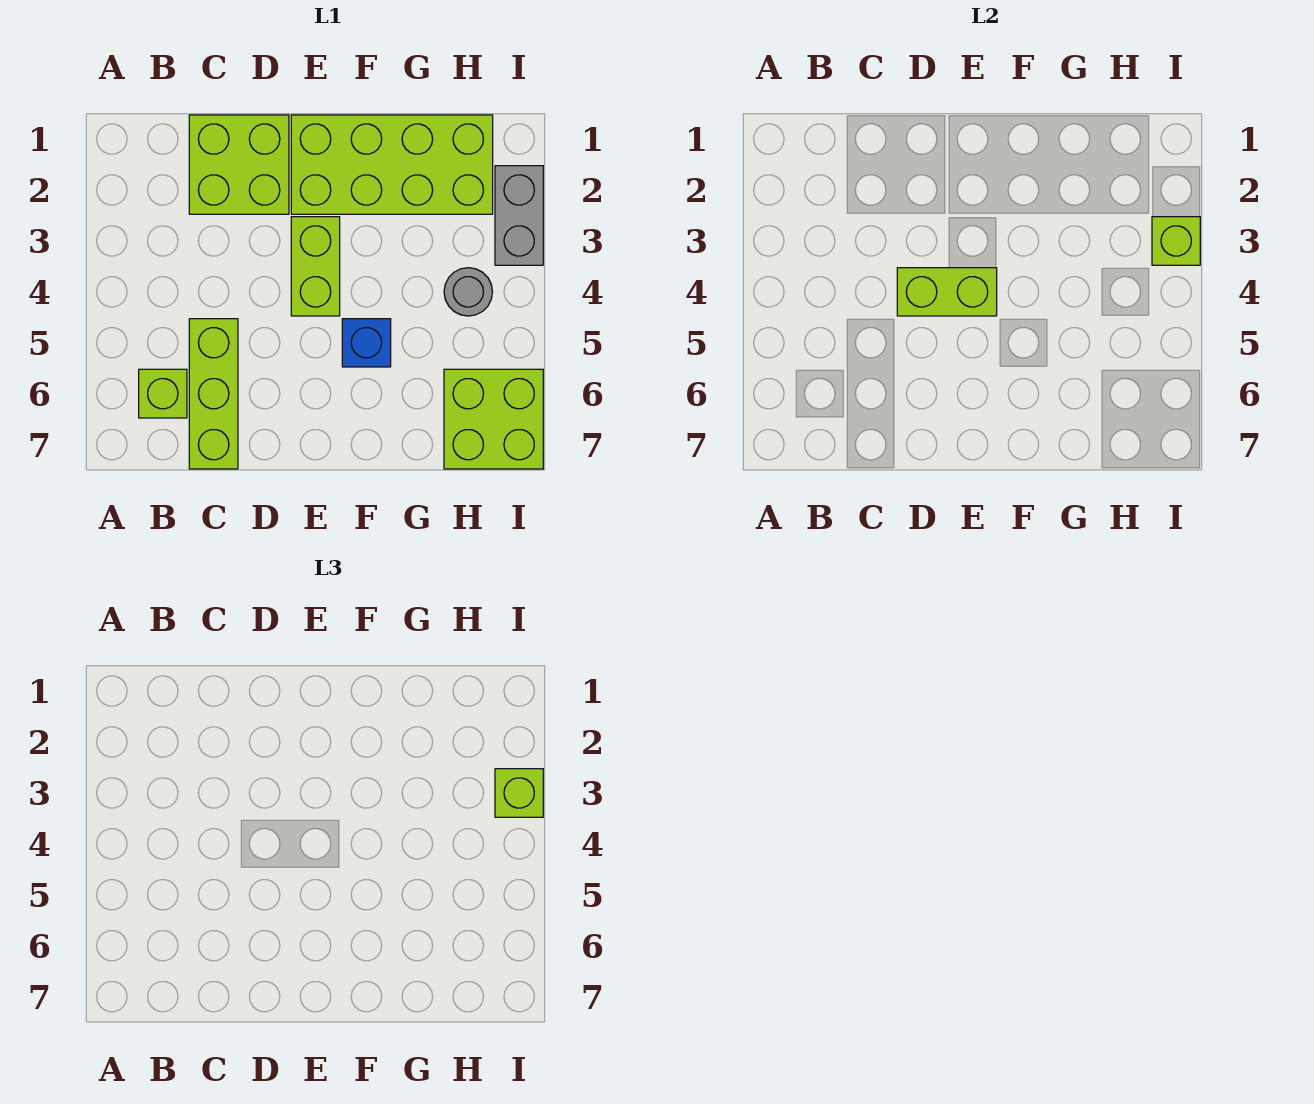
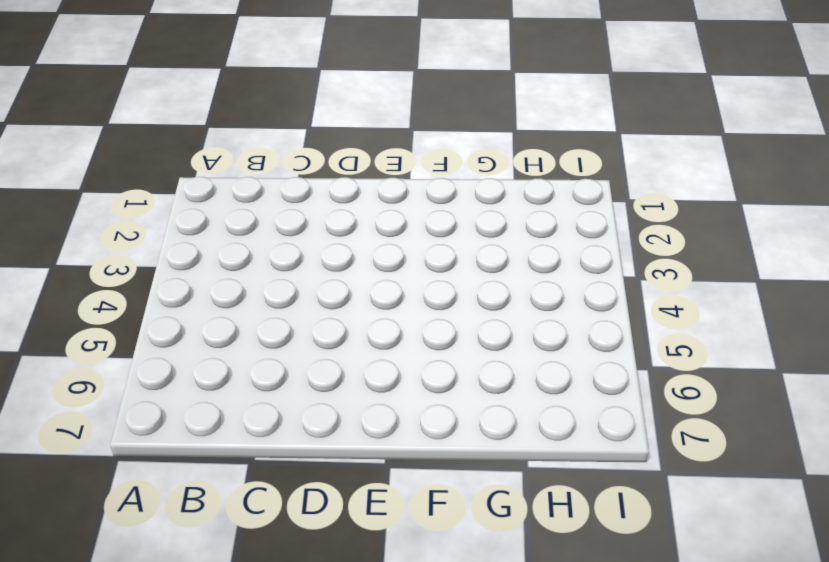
none -> lime 1x1 brick [139,369,187,418]
none -> lime 2x2 brick [189,115,289,214]
none -> lime 1x3 brick [189,319,238,469]

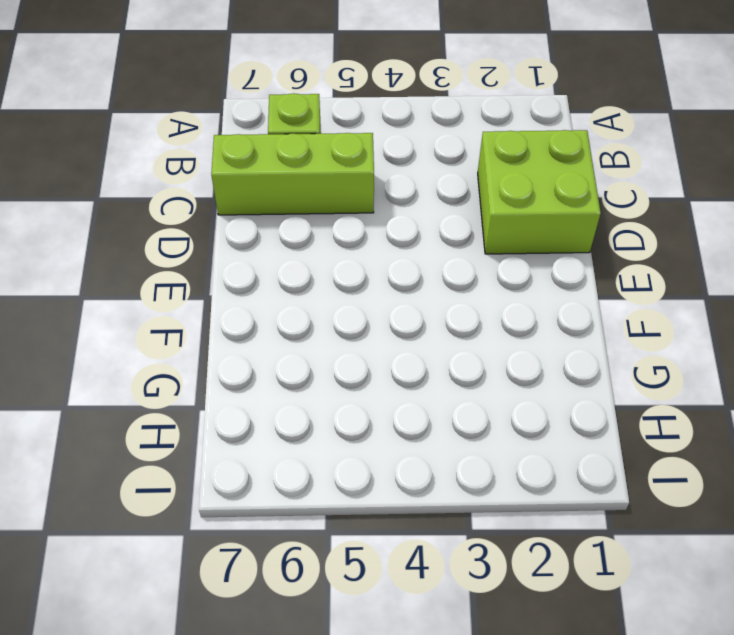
none -> lime 2x4 brick [291,115,493,214]
none -> lime 1x2 brick [291,217,340,316]
none -> blue 1x1 brick [342,319,391,367]

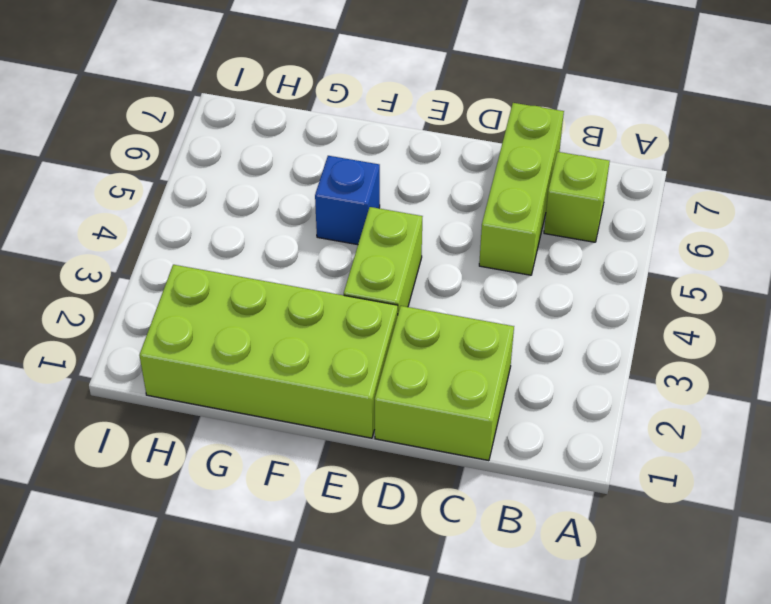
none -> grey 1x1 round brick [444,268,492,316]
none -> lime 2x2 brick [444,369,543,469]
none -> grey 1x2 brick [495,166,543,265]

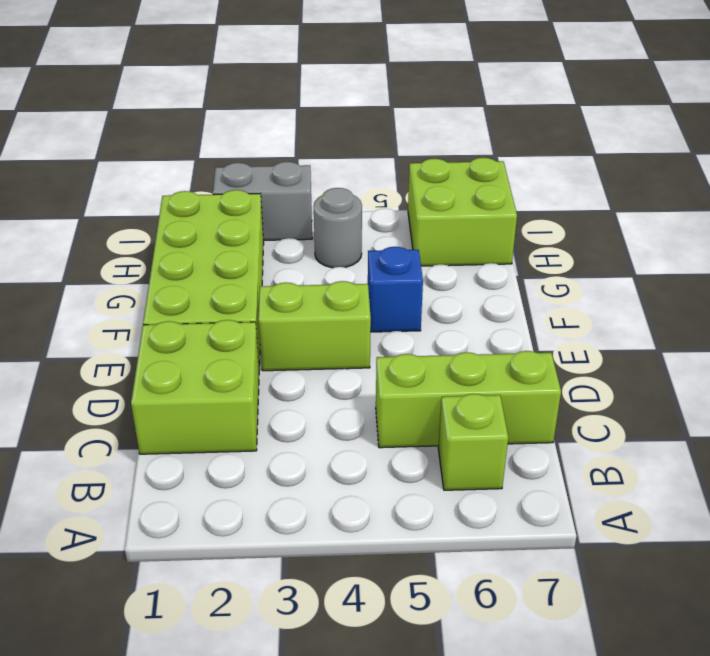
none -> lime 1x2 brick [897,268,997,316]
none -> lime 1x1 brick [1152,217,1200,265]
none -> lime 1x1 brick [495,769,543,817]

